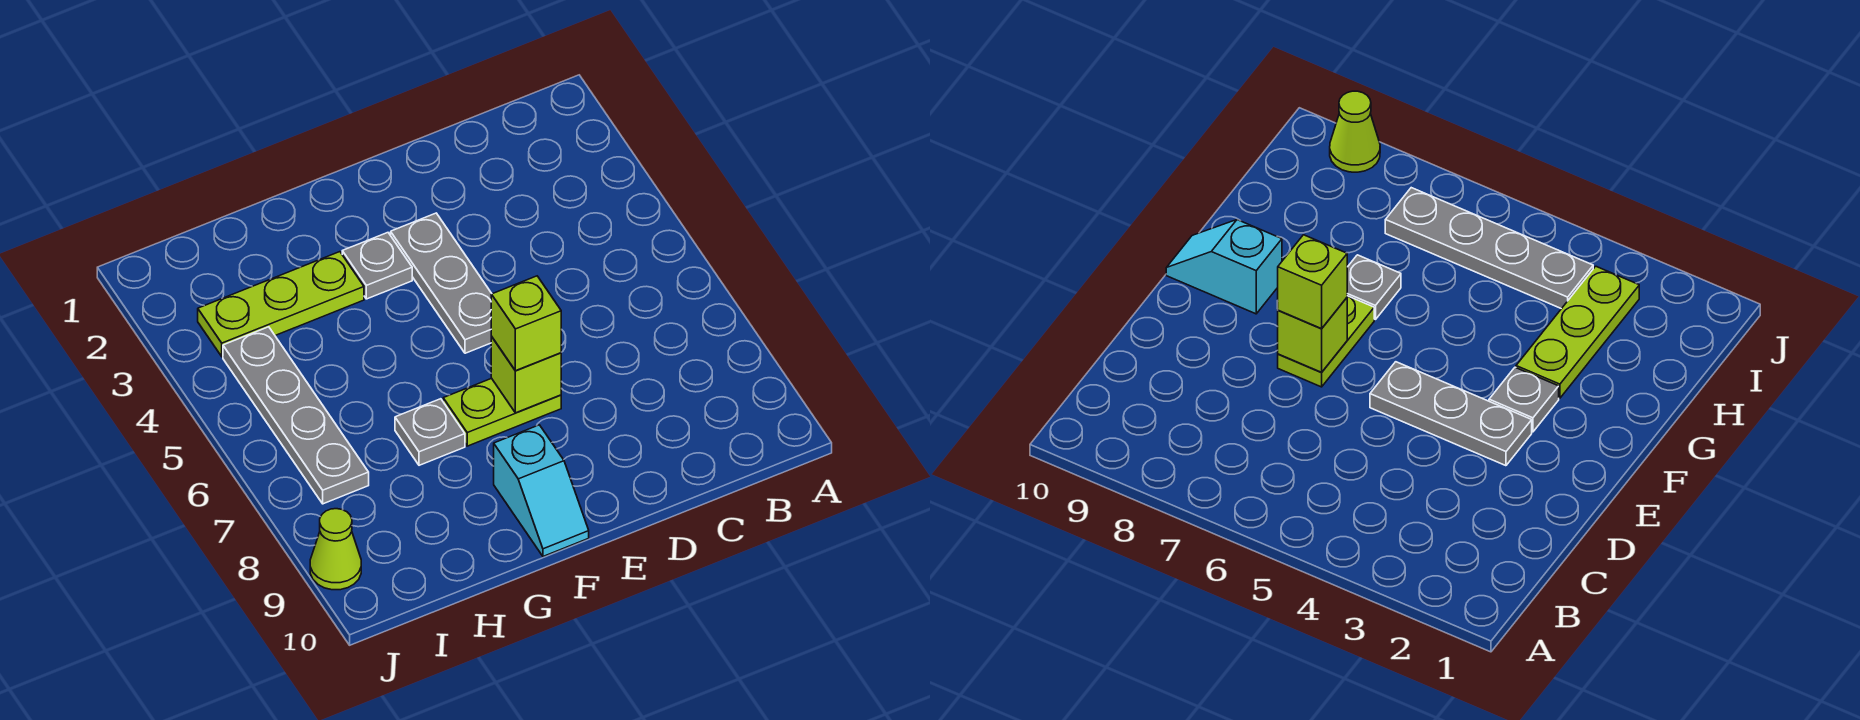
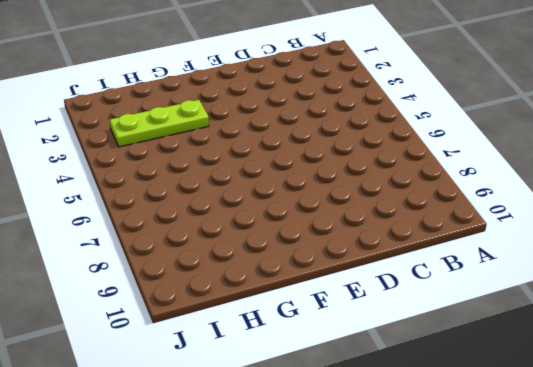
none -> grey 1x3 plate [391,213,492,353]
none -> lime 1x2 plate [443,378,561,446]

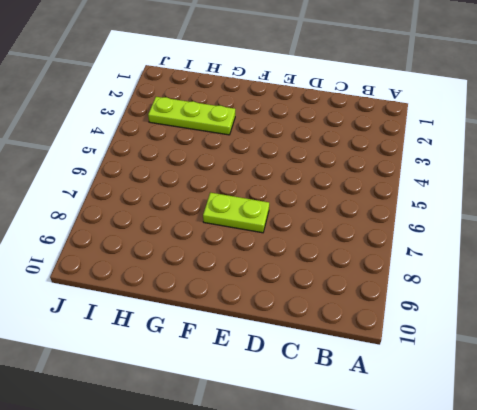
none -> grey 1x3 plate [391,213,492,353]
none -> grey 1x1 plate [342,233,412,299]

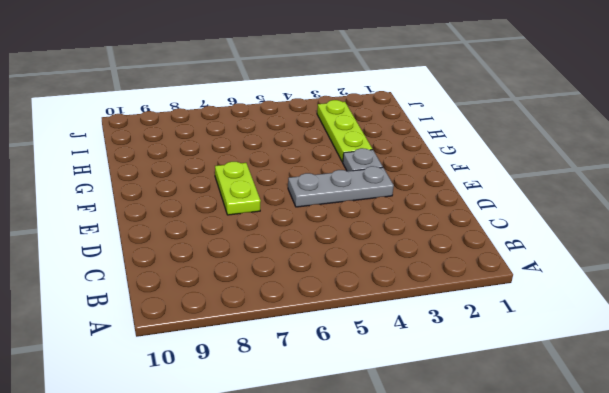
none -> cyan 1x2 slope [494,425,589,556]
none -> grey 1x1 plate [395,399,465,465]

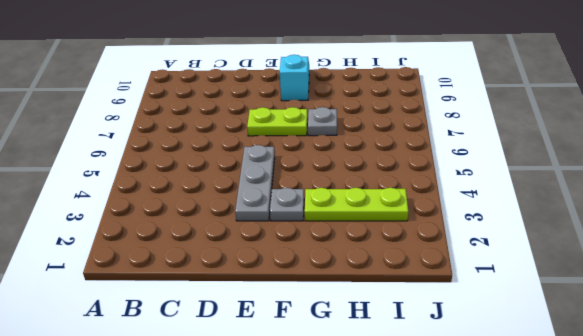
none -> grey 1x4 plate [223,327,369,504]
none -> lime 1x1 cone [310,509,361,590]

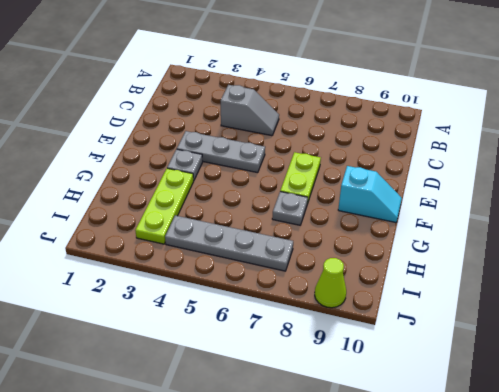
grey 1x2 slope [221,85,279,136] -> none
none -> lime 1x1 brick [491,337,561,413]
none -> lime 1x1 brick [491,276,561,371]

